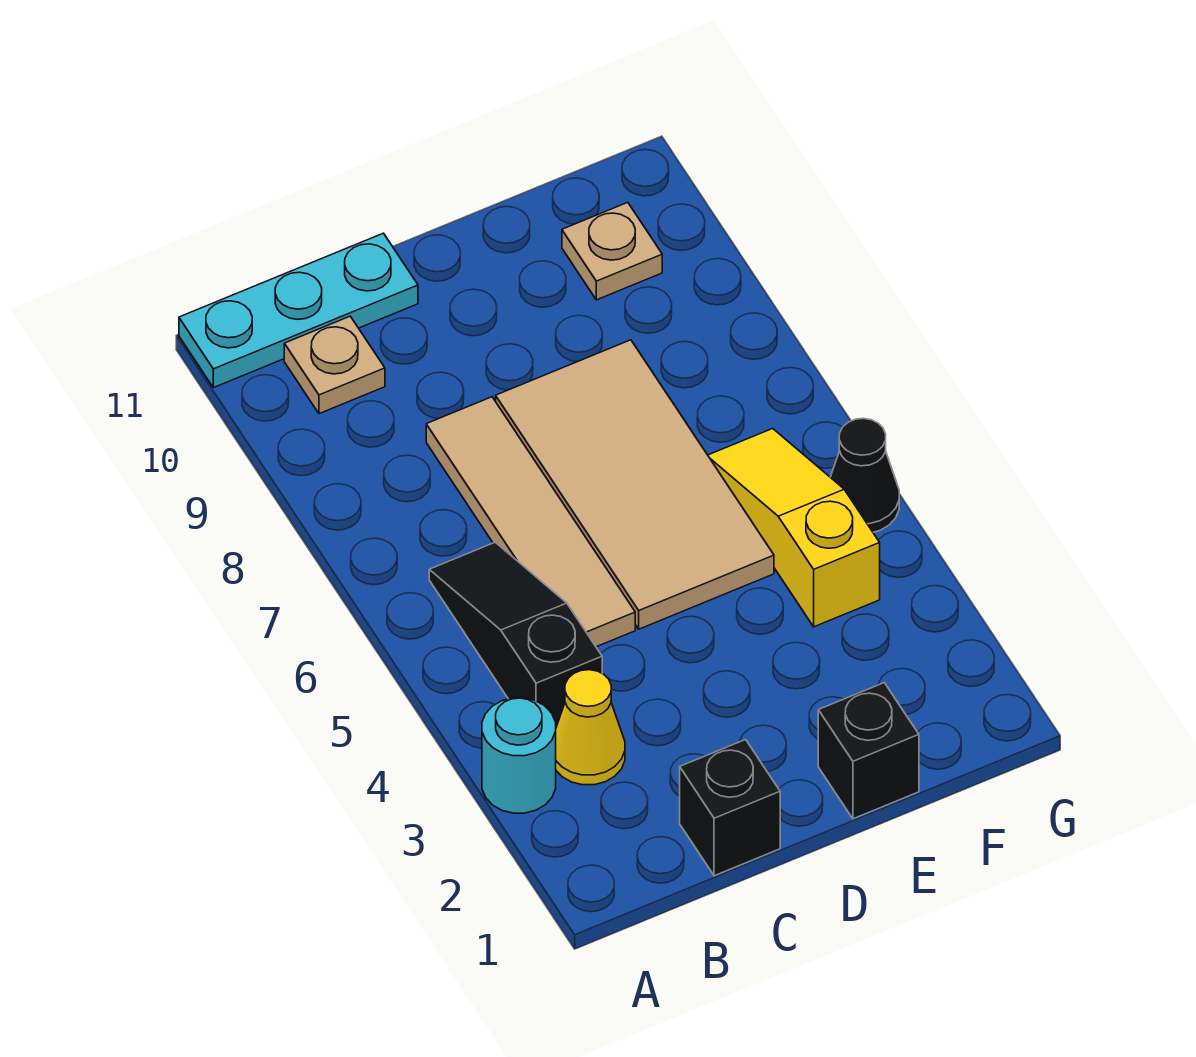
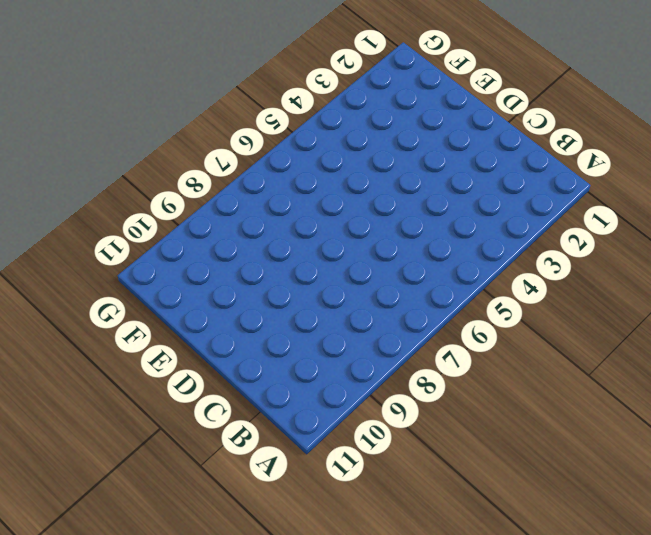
none -> cyan 1x1 round brick [482,698,556,813]
none -> cyan 1x3 plate [179,233,418,388]
none -> yellow 1x1 cone [556,670,625,785]

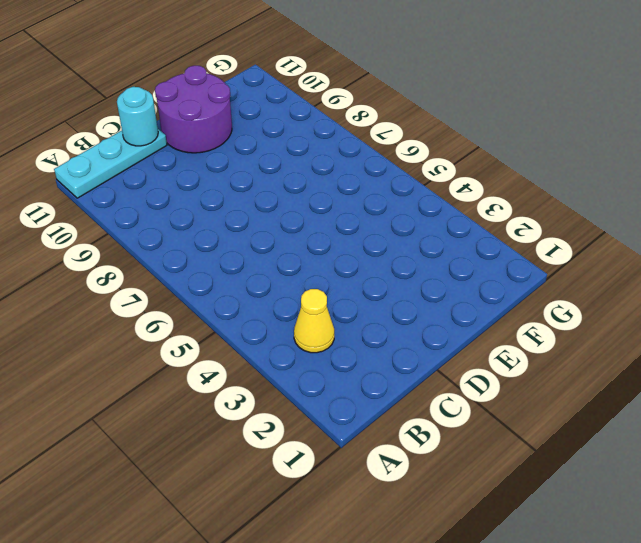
cyan 1x1 round brick [117,87,158,146] -> cyan 1x1 round brick moved to [482,698,556,813]
purple 2x2 round brick [155,66,232,153] -> none
none -> black 1x3 slope [429,542,602,727]
none -> tan 1x1 plate [284,316,385,414]
none -> black 1x1 brick [680,740,780,876]

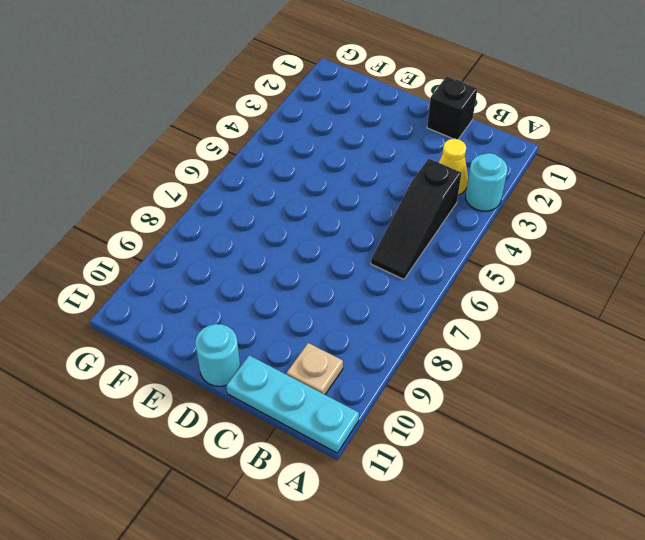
cyan 1x1 round brick [195,324,240,386] -> none
none -> tan 1x4 tile [426,397,635,647]
none -> tan 2x4 tile [496,340,774,629]
none -> black 1x1 brick [818,683,919,819]

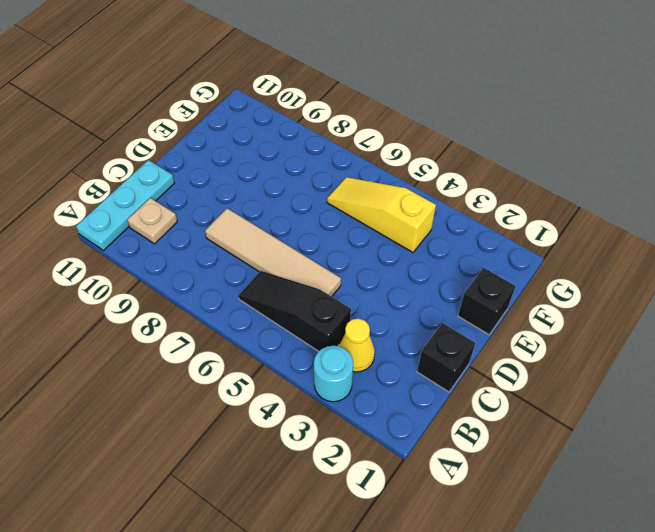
none -> tan 2x4 tile [496,340,774,629]
none -> tan 1x1 plate [562,202,662,300]
none -> black 1x1 cone [830,418,899,532]

